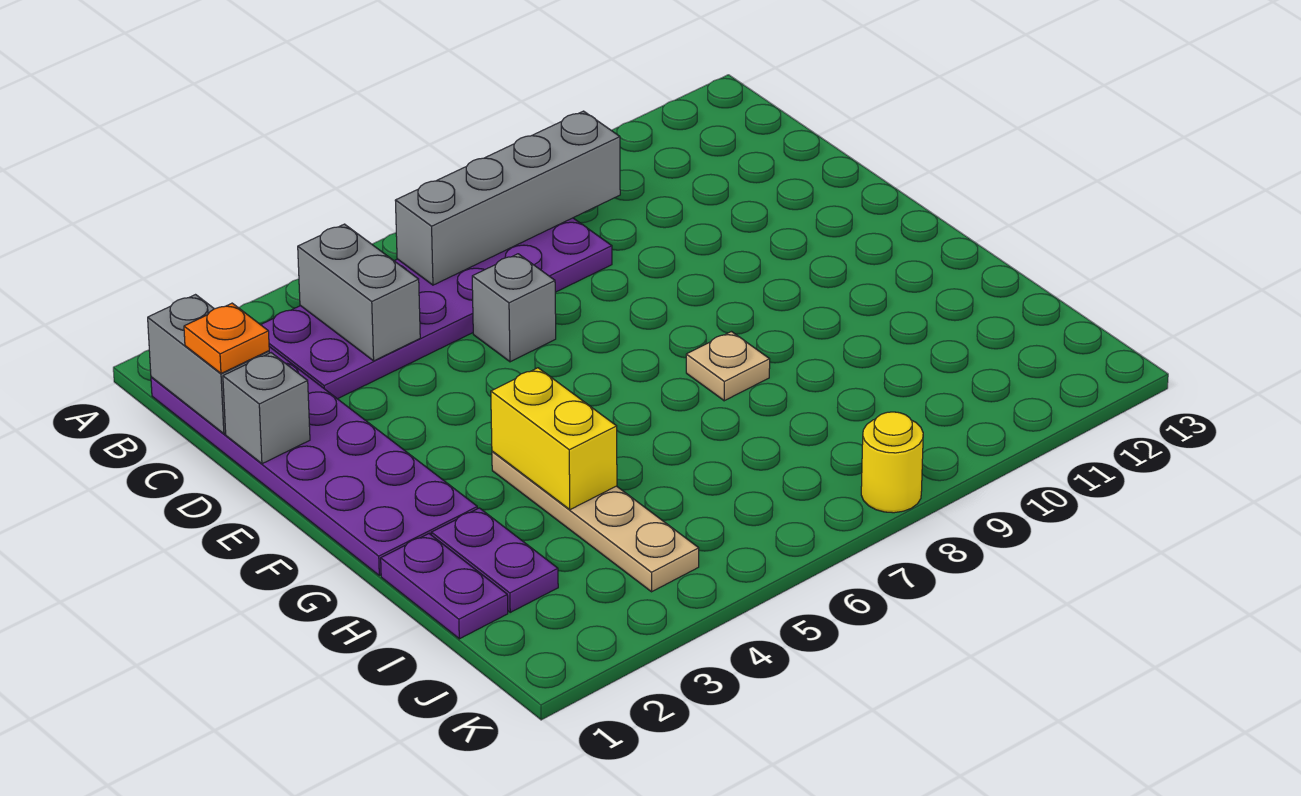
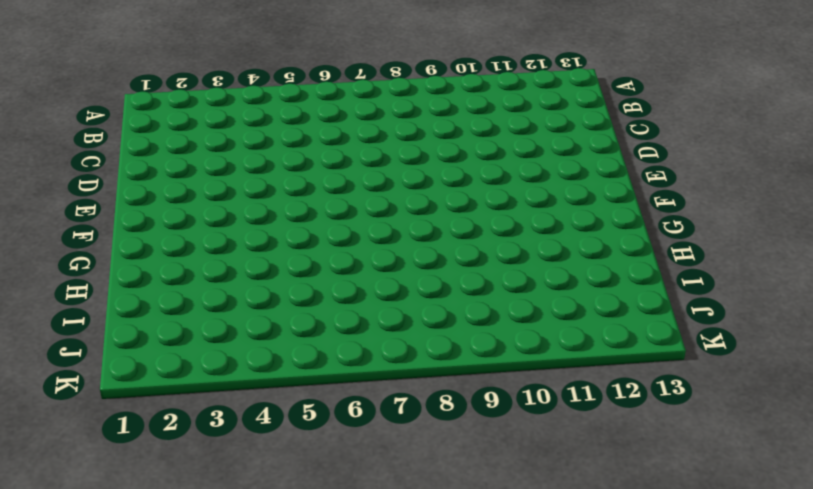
none -> purple 2x6 plate [151,347,478,576]
none -> purple 2x6 plate [261,218,612,399]
none -> grey 1x1 brick [472,254,556,362]

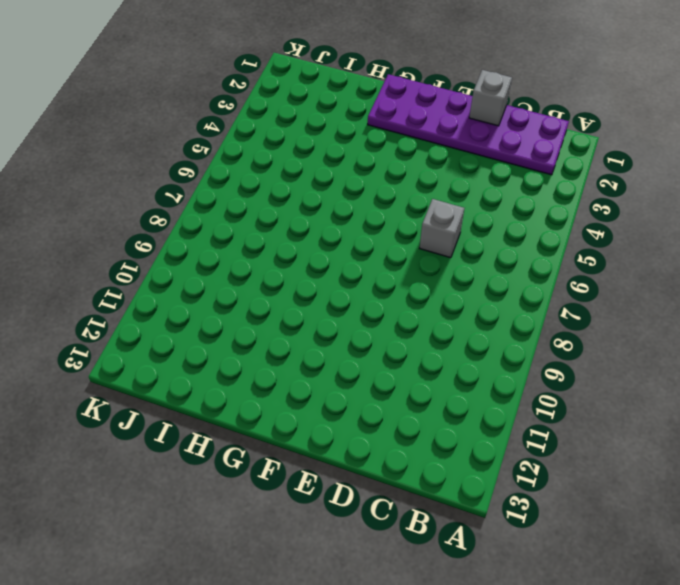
none -> purple 2x6 plate [261,218,612,399]
none -> tan 1x4 plate [492,451,699,592]
none -> tan 1x1 plate [686,332,770,401]

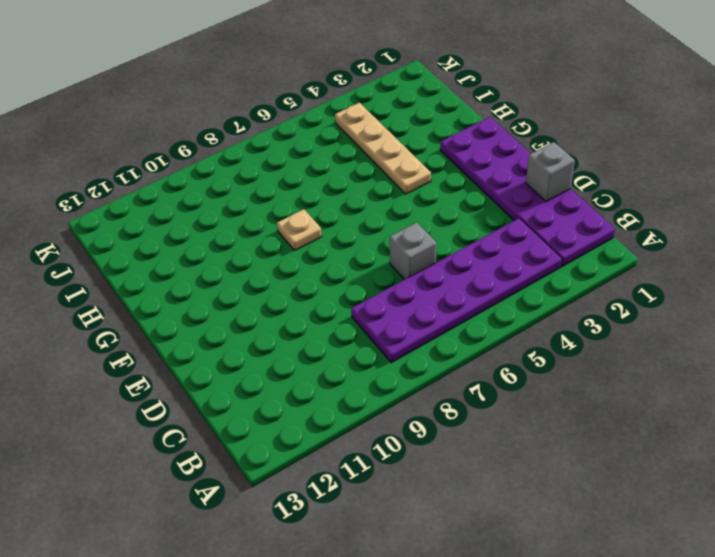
none -> purple 1x2 plate [381,534,508,639]
none -> purple 1x2 plate [431,508,558,612]
none -> yellow 1x1 round brick [861,412,923,513]

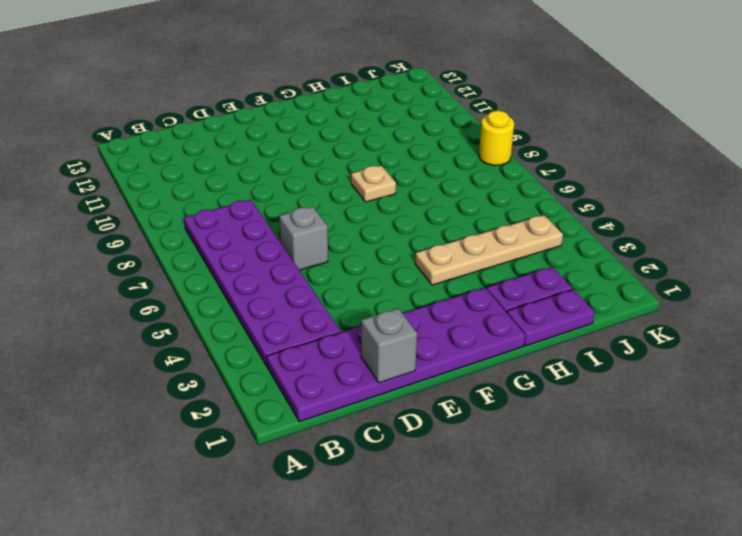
none -> grey 1x2 brick [148,295,269,434]
none -> grey 1x2 brick [298,224,420,361]
none -> grey 1x4 brick [395,111,620,285]

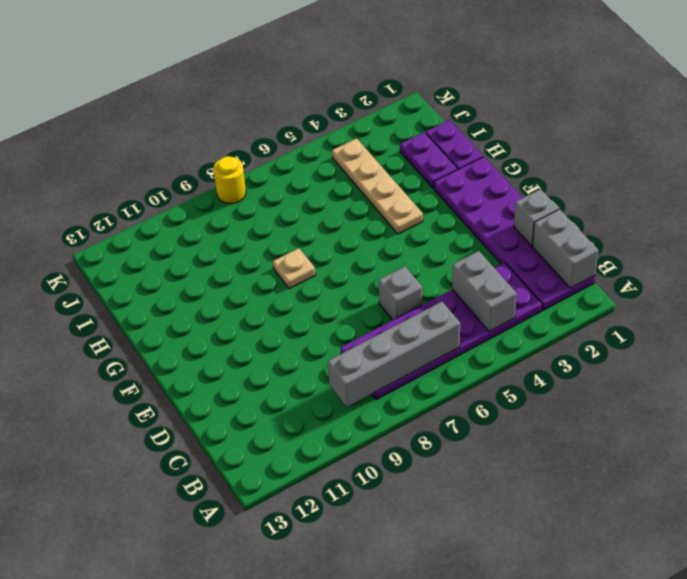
none -> yellow 1x2 brick [491,368,617,510]
none -> orange 1x1 plate [184,303,269,373]

